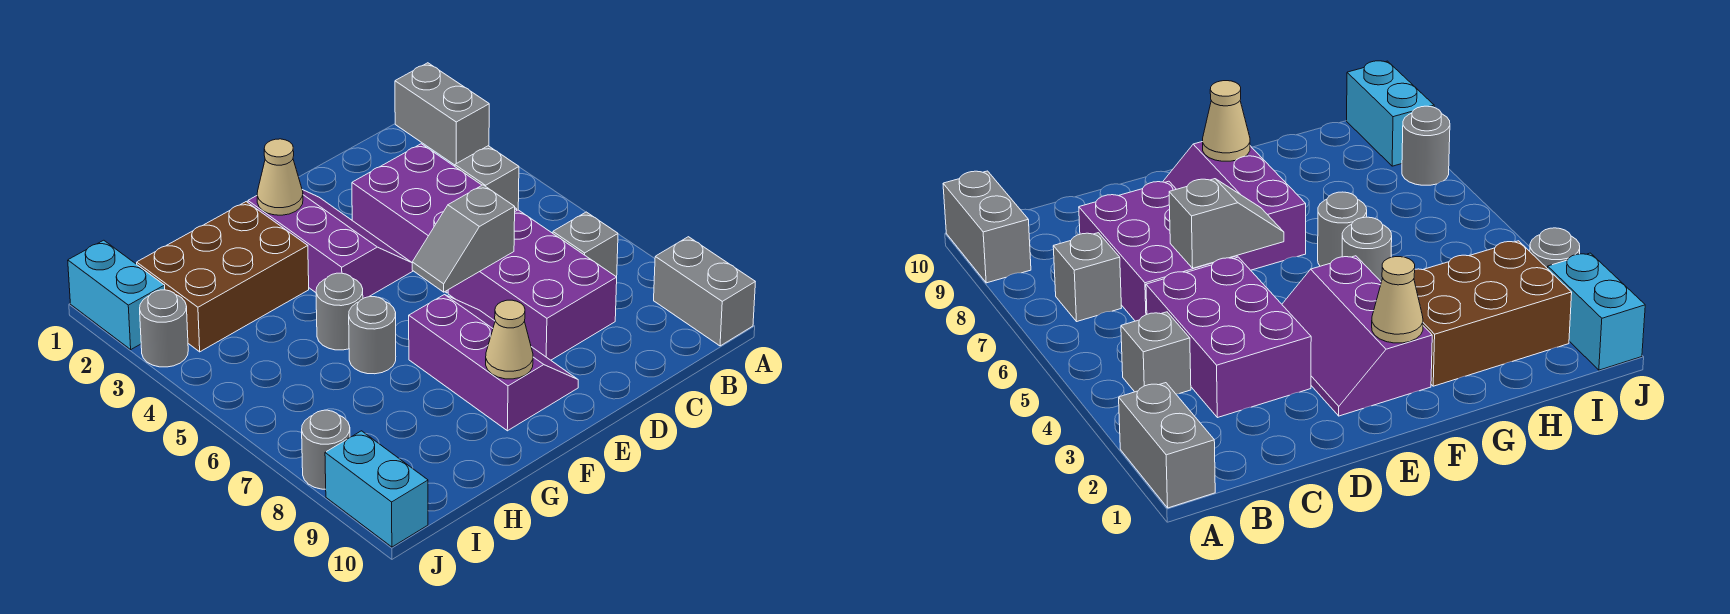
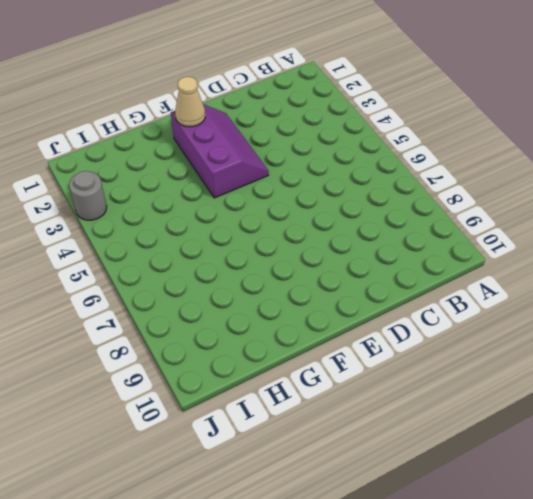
none -> grey 1x2 brick [395,63,489,165]
none -> grey 1x2 brick [654,237,755,346]
none -> grey 1x1 brick [455,146,519,210]

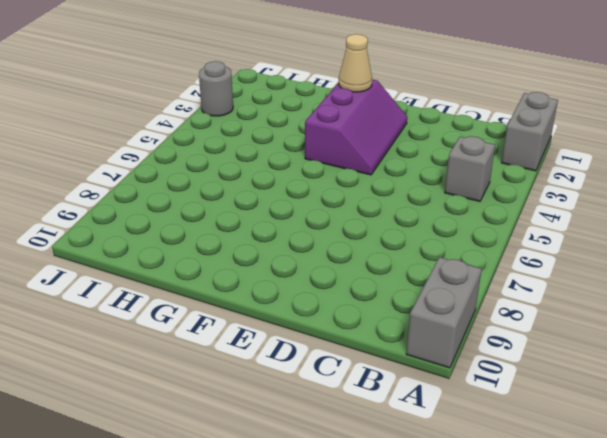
none -> grey 1x1 brick [553,212,618,277]
none -> purple 2x3 brick [352,144,517,293]
none -> purple 2x3 brick [448,210,617,360]

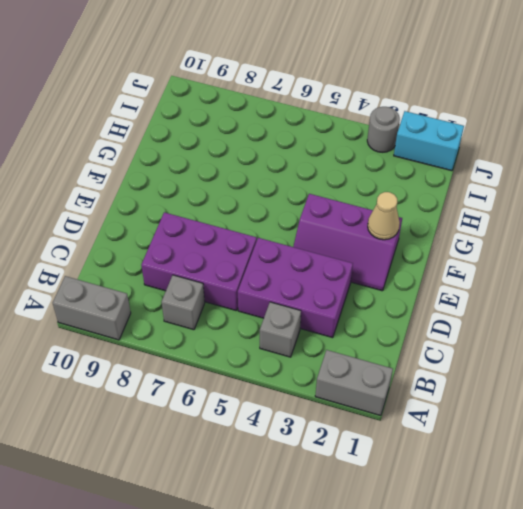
none -> purple 2x3 slope [409,295,578,431]
none -> brown 2x3 brick [137,202,309,352]
none -> grey 1x1 round brick [316,273,363,350]

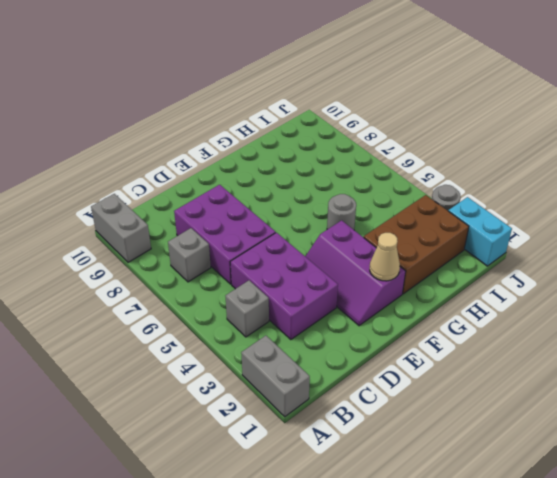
none -> purple 2x3 slope [409,295,578,431]
none -> grey 1x1 round brick [349,297,396,374]
none -> grey 1x1 round brick [302,410,350,489]

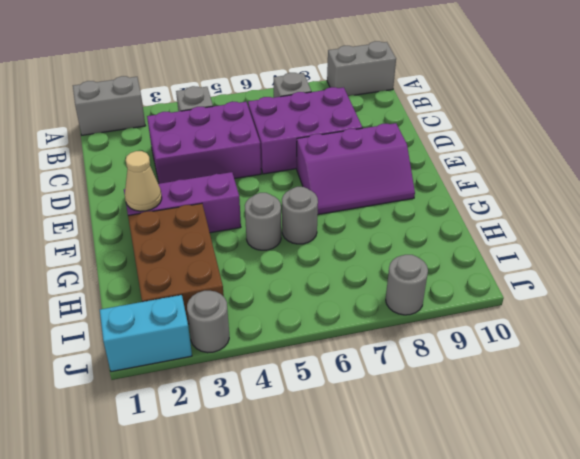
purple 2x3 slope [297,123,415,214] -> purple 2x3 slope turned to [409,295,578,431]
none -> cyan 1x2 brick [325,431,428,547]
none -> grey 1x2 slope [412,185,515,292]
none -> tan 1x1 cone [486,300,533,379]

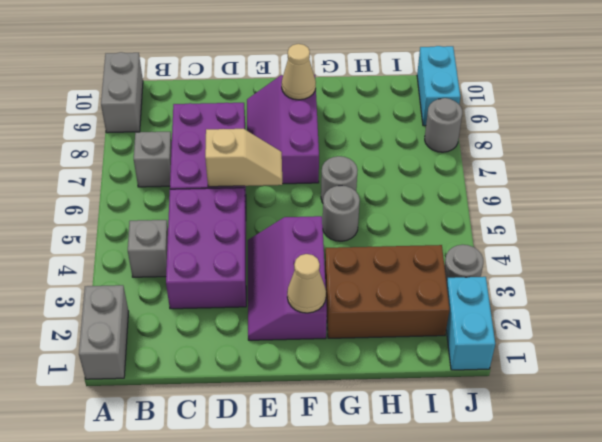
tan 1x2 slope [205,129,282,187] -> grey 1x2 slope [412,185,515,292]

